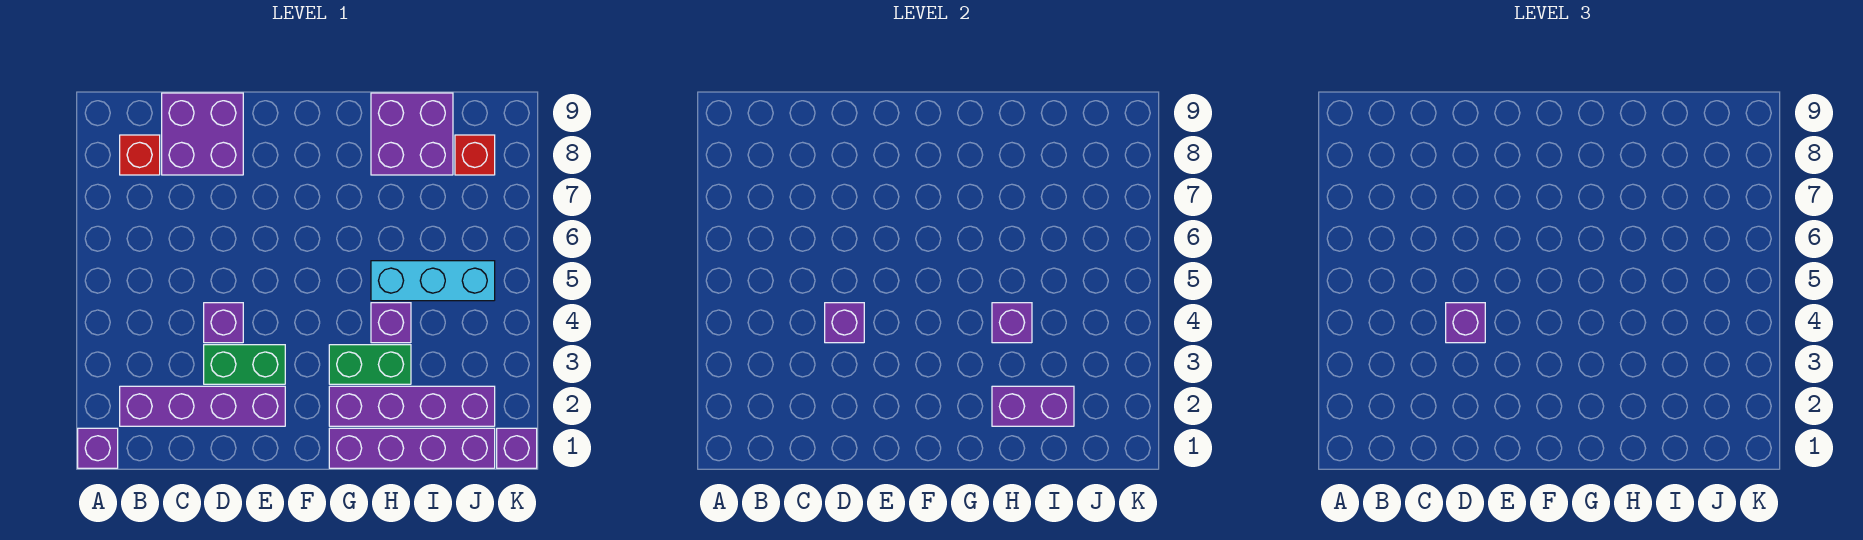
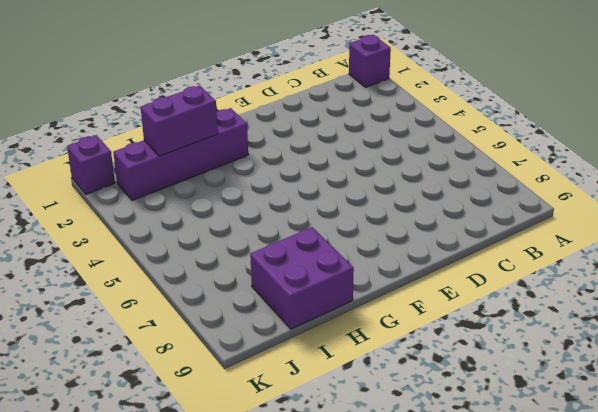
none -> purple 1x4 brick [120,386,285,426]
none -> red 1x1 brick [120,135,160,175]
none -> purple 2x2 brick [162,93,243,175]

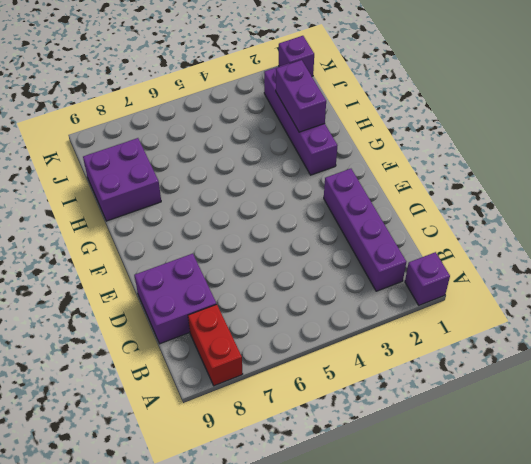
red 1x2 brick [188,304,243,386] -> red 1x1 brick [120,135,160,175]
none -> green 1x2 brick [204,345,285,384]
none -> purple 1x1 brick [204,303,243,343]
none -> purple 1x4 brick [329,428,495,468]

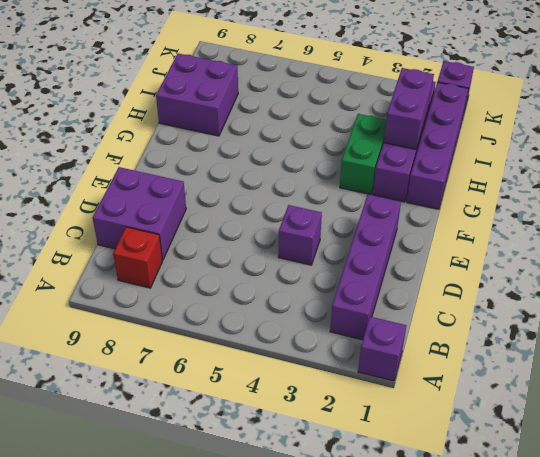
none -> green 1x2 brick [204,345,285,384]
none -> purple 1x1 brick [371,303,411,343]
none -> cyan 1x3 brick [371,261,495,301]

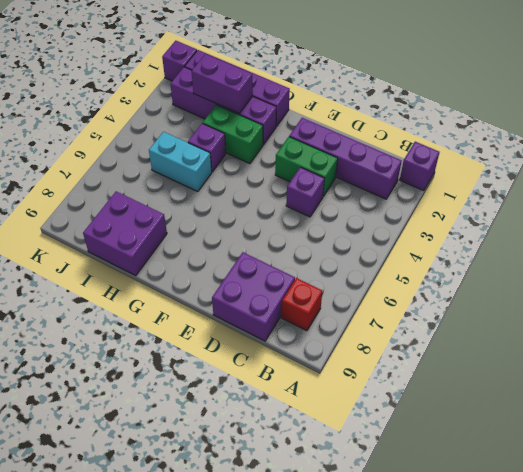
cyan 1x2 brick [149,132,212,192] -> cyan 1x3 brick [371,261,495,301]
none -> red 1x1 brick [455,135,495,175]
none -> purple 1x1 brick [825,303,864,343]
none -> purple 1x1 brick [992,303,1032,343]

